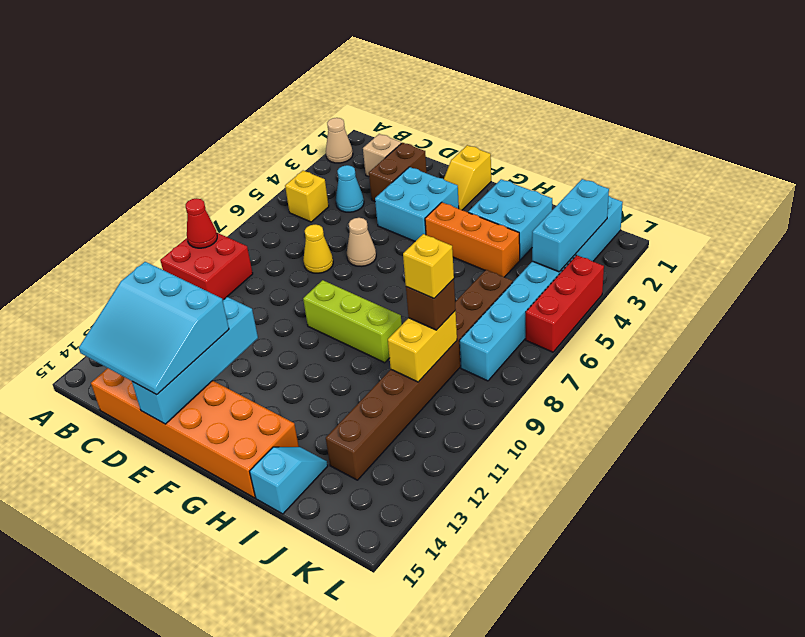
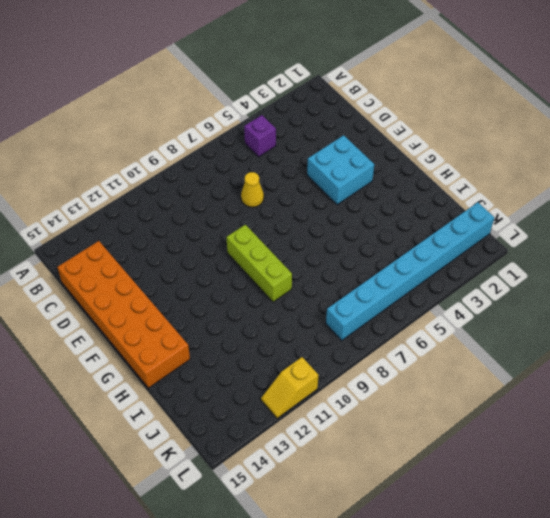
purple 1x1 brick [244,115,276,157] -> yellow 1x1 brick [285,171,329,222]
yellow 1x2 slope [261,357,318,418] -> yellow 1x2 slope moved to [444,145,491,210]
none -> tan 1x1 cone [326,118,353,163]
none -> red 2x2 brick [160,233,253,300]
none -> tan 1x1 brick [363,134,401,177]

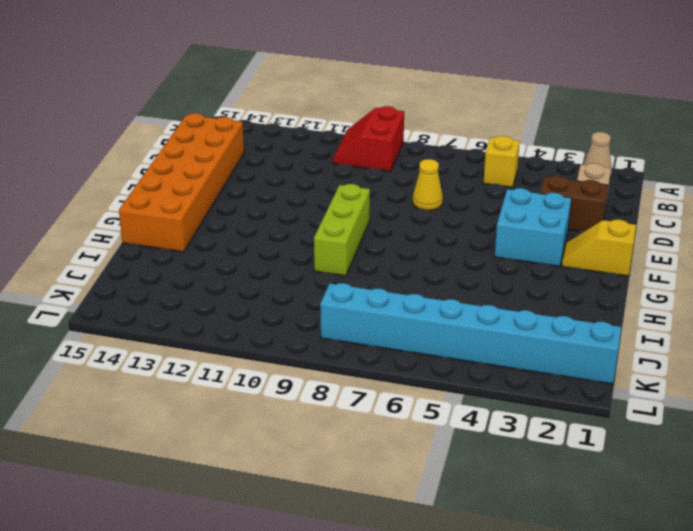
red 2x2 slope [333,106,404,171] -> red 2x2 brick [160,233,253,300]
none -> cyan 1x1 cone [336,165,364,212]
none -> tan 1x1 cone [347,218,376,266]
none -> orange 1x3 brick [425,202,520,277]

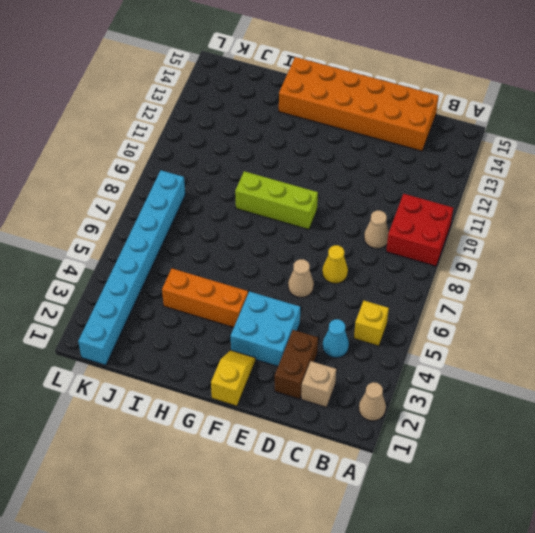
tan 1x1 cone [364,210,389,249] -> none
none -> cyan 2x2 brick [468,179,552,260]
none -> cyan 1x2 slope [250,447,328,514]
none -> brown 1x8 brick [326,270,513,480]

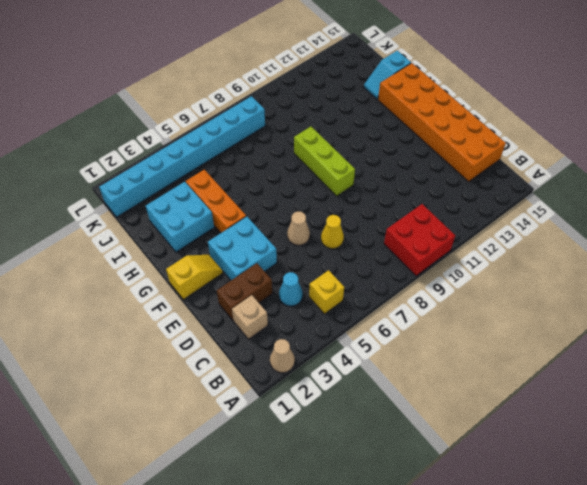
none -> brown 1x8 brick [326,270,513,480]
none -> red 1x3 brick [526,255,604,352]
none -> red 1x1 cone [186,198,217,248]

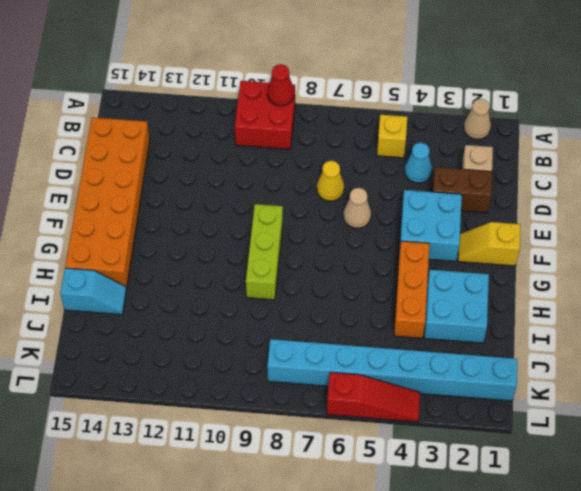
red 1x3 slope [327,372,420,422] -> red 1x3 brick [526,255,604,352]
none -> brown 1x8 brick [326,270,513,480]
none -> cyan 1x4 brick [132,297,258,424]
none -> yellow 1x2 brick [388,311,457,382]

